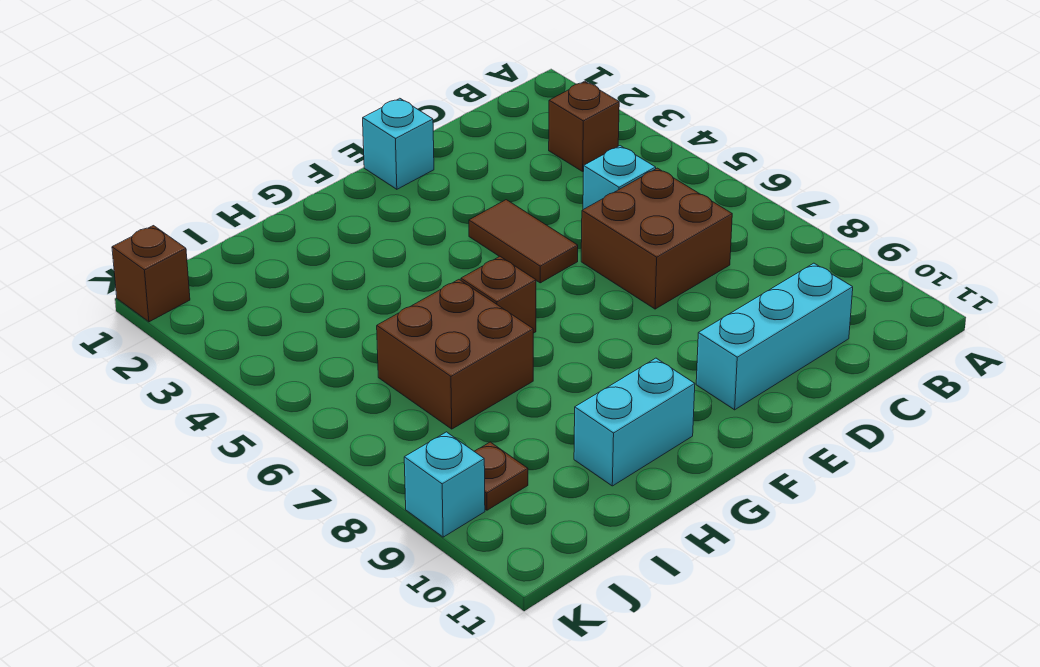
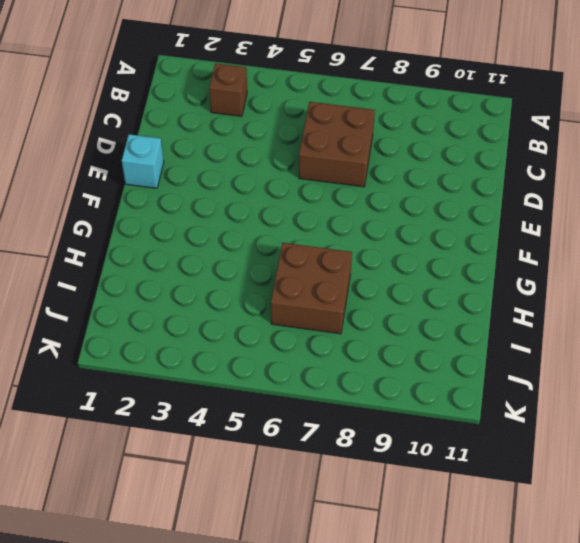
none -> cyan 1x1 brick [583,146,656,210]
none -> cyan 1x3 brick [696,263,853,410]
none -> brown 1x2 tile [469,200,578,283]

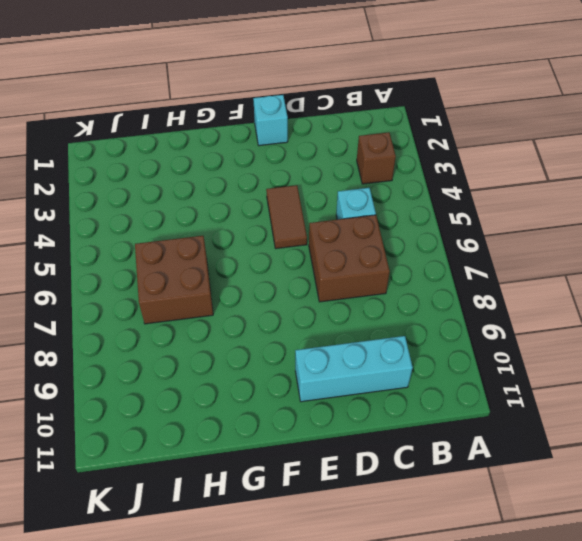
none -> brown 1x1 brick [461,257,536,333]
none -> cyan 1x2 brick [574,358,695,486]
none -> brown 1x1 plate [474,442,528,510]

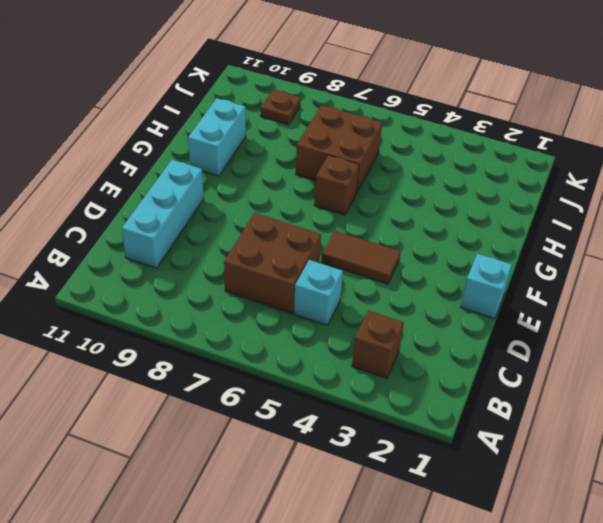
none -> brown 1x1 brick [112,226,190,322]
none -> cyan 1x1 brick [404,432,485,537]

